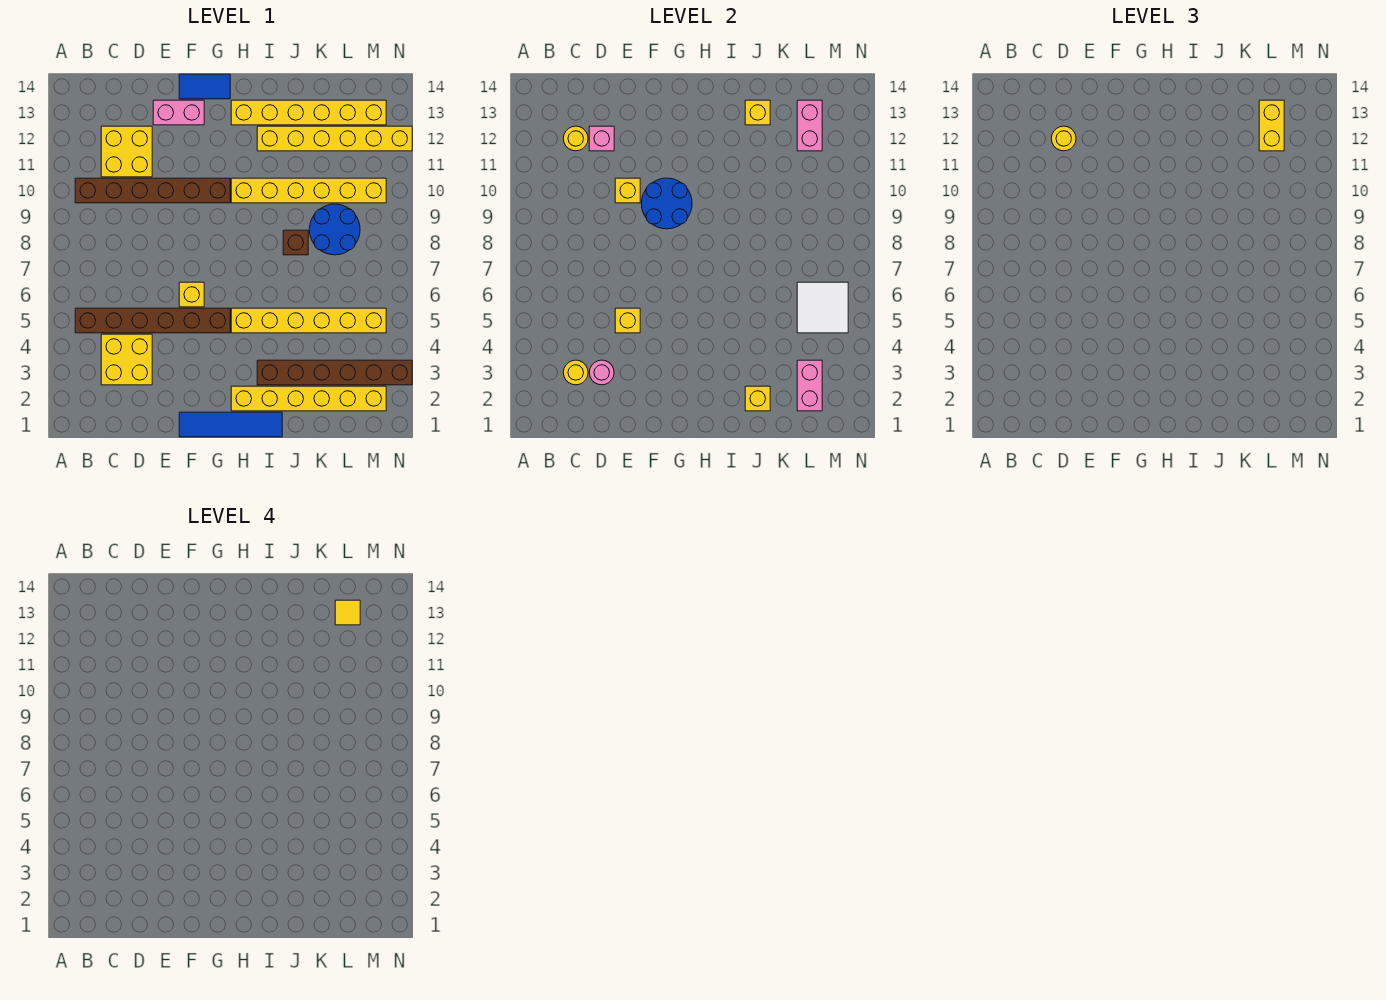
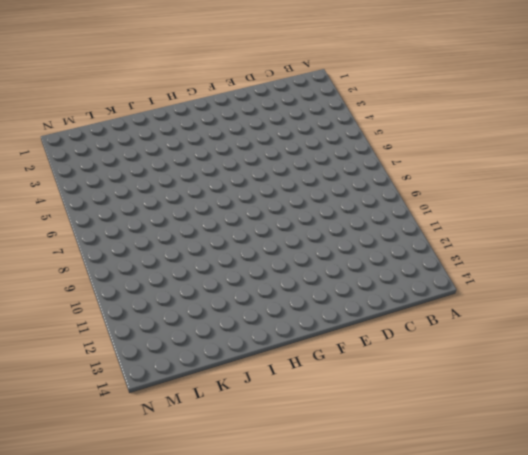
none -> brown 1x6 brick [75,308,230,333]
none -> brown 1x6 brick [75,178,230,203]
none -> yellow 2x2 brick [101,334,152,385]
none -> yellow 2x2 brick [101,126,152,177]

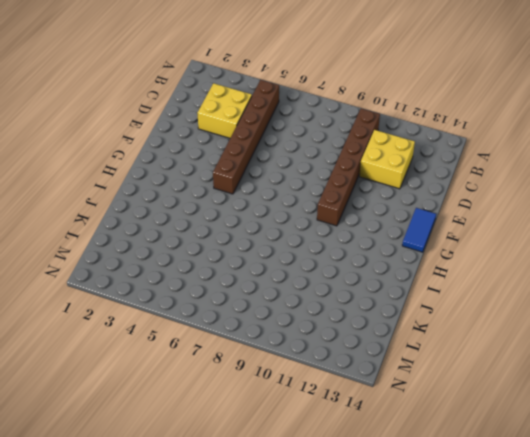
none -> pink 1x2 brick [153,100,204,125]
none -> blue 1x4 tile [179,412,282,437]
none -> yellow 1x1 brick [179,282,204,307]
none -> yellow 1x6 brick [231,386,386,411]

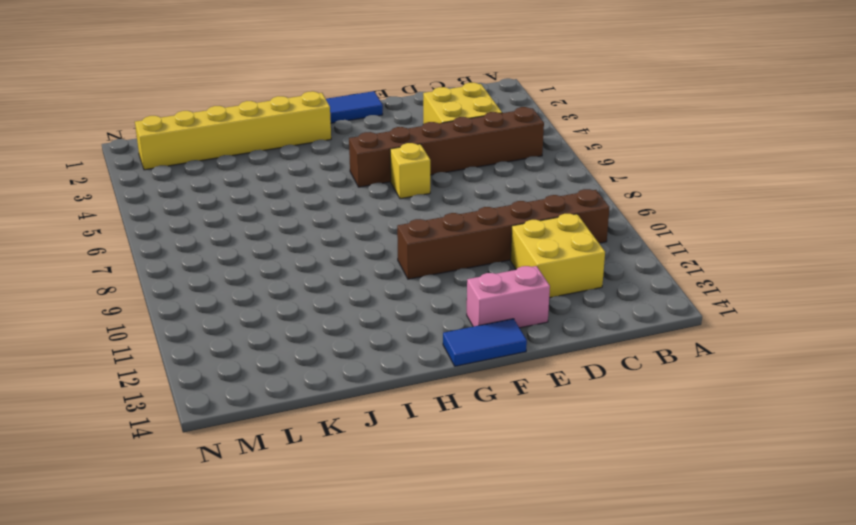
none -> yellow 1x6 brick [231,308,386,333]
none -> yellow 1x6 brick [231,178,386,203]
none -> yellow 1x6 brick [231,100,386,125]
none -> brown 1x6 brick [257,360,412,385]

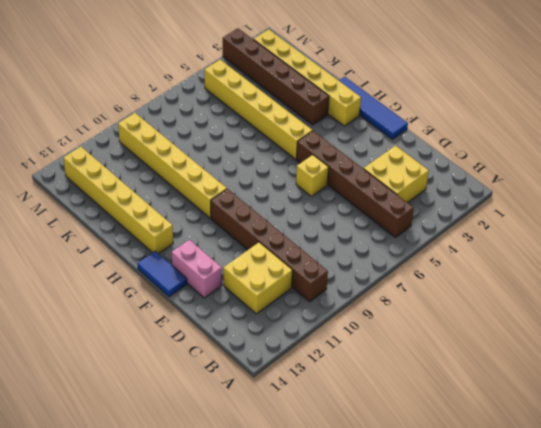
none -> yellow 1x6 brick [257,126,412,151]
none -> brown 1x1 brick [283,230,308,255]
none -> blue 2x2 round brick [309,204,360,255]
none -> yellow 1x1 round brick [563,360,588,385]

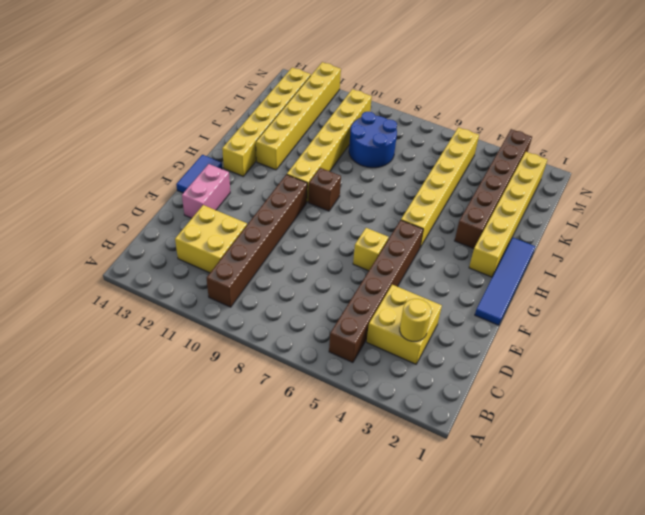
brown 1x1 brick [308,168,341,211] -> brown 1x1 brick moved to [283,230,308,255]
none -> yellow 1x1 round brick [563,126,588,151]
none -> pink 1x1 round brick [589,360,614,385]
none -> pink 1x1 brick [589,126,614,151]
none -> yellow 1x1 brick [615,308,640,333]

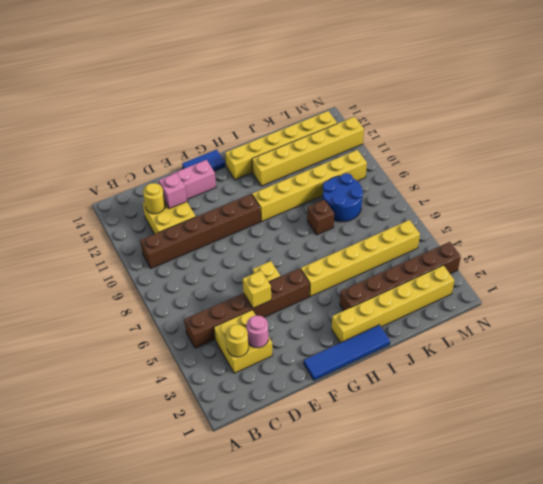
none -> yellow 1x1 brick [615,178,640,203]
none -> blue 2x2 round brick [641,178,692,229]
none -> yellow 1x1 brick [745,386,770,411]
none -> yellow 1x1 brick [745,100,770,125]

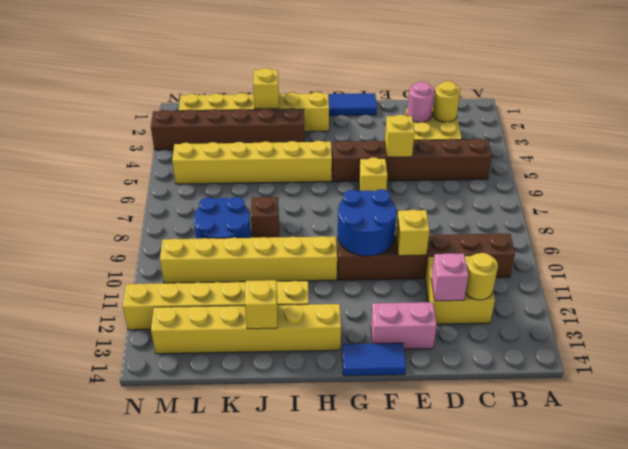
none -> pink 1x2 brick [797,360,822,411]
none -> white 2x2 tile [797,282,848,333]
none -> pink 1x2 brick [797,100,822,151]
none -> yellow 1x1 round brick [1051,126,1076,151]

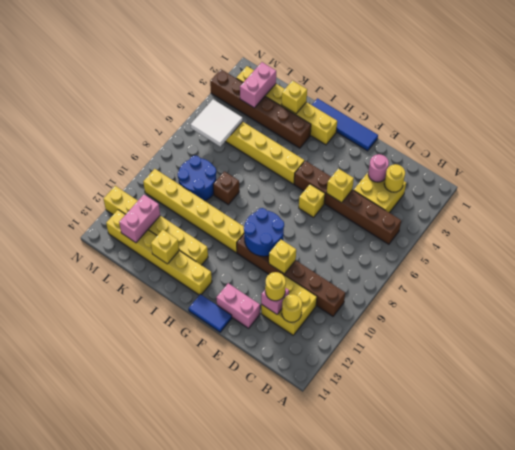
none -> yellow 1x2 brick [1259,100,1284,151]
none -> yellow 1x1 tile [335,600,360,625]

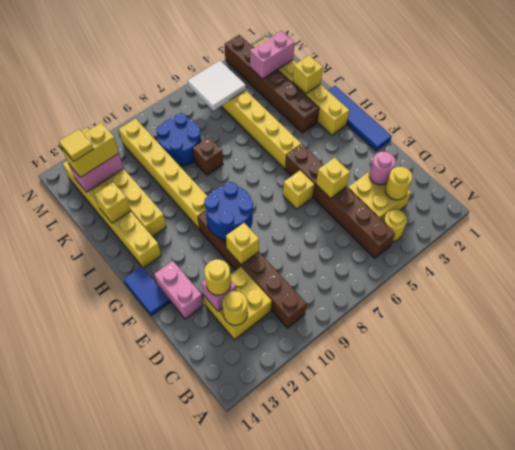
yellow 1x1 round brick [383,209,407,241] -> none

